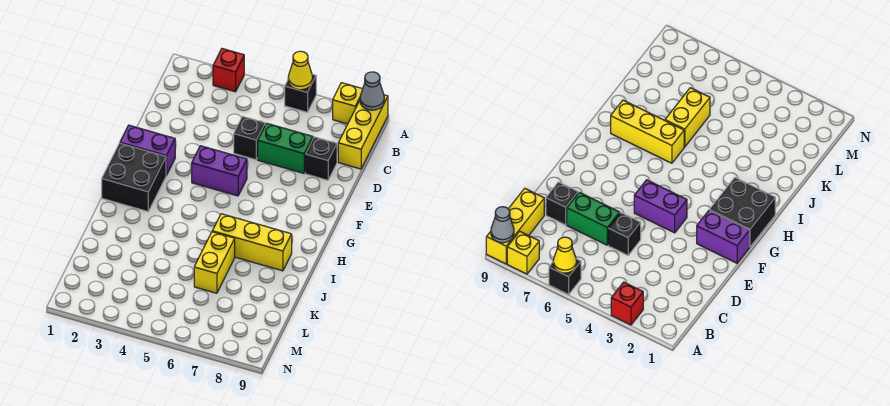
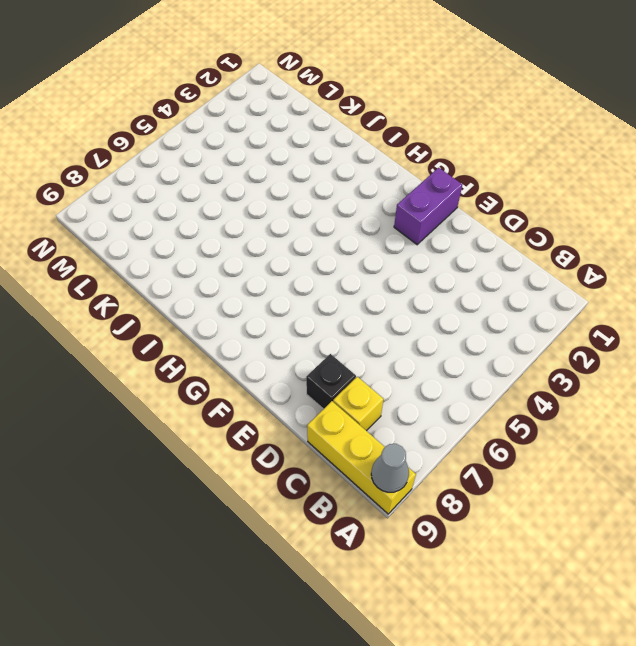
yellow 1x1 brick [333,377,383,431] -> yellow 1x1 brick moved to [333,83,362,124]
none -> red 1x1 brick [213,49,244,92]
none -> black 1x1 brick [285,74,316,112]
none -> black 1x1 brick [234,116,265,160]

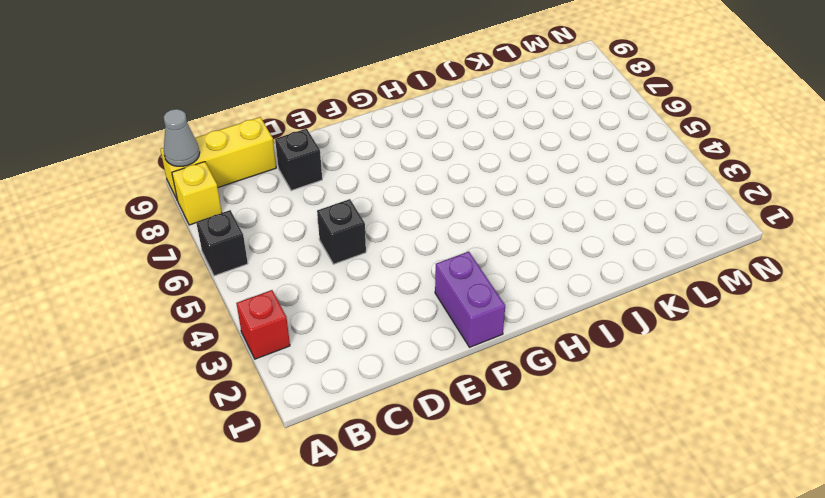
none -> green 1x2 brick [258,123,313,173]
none -> purple 1x2 brick [192,146,247,196]
none -> black 2x2 brick [102,143,166,212]

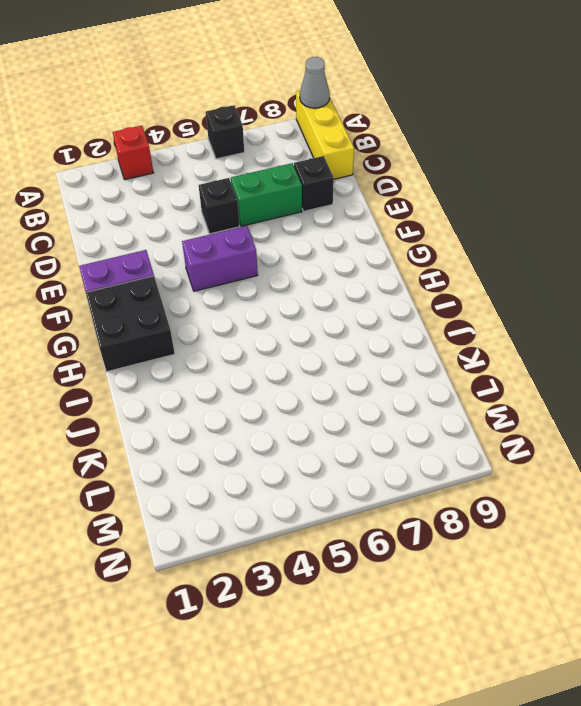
none -> yellow 1x1 brick [333,83,362,124]
none -> yellow 1x3 brick [212,214,292,271]
none -> yellow 1x2 brick [194,232,235,293]

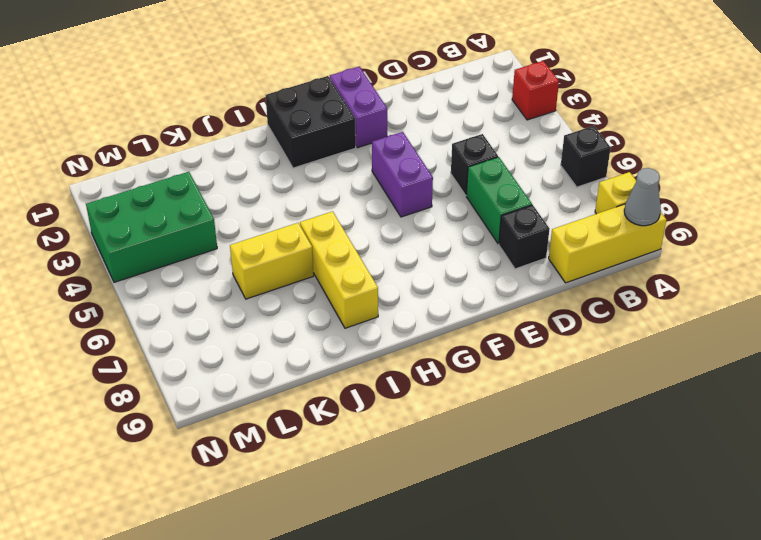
green 2x3 brick [86,172,217,282] -> none
none -> yellow 1x1 cone [288,51,313,90]

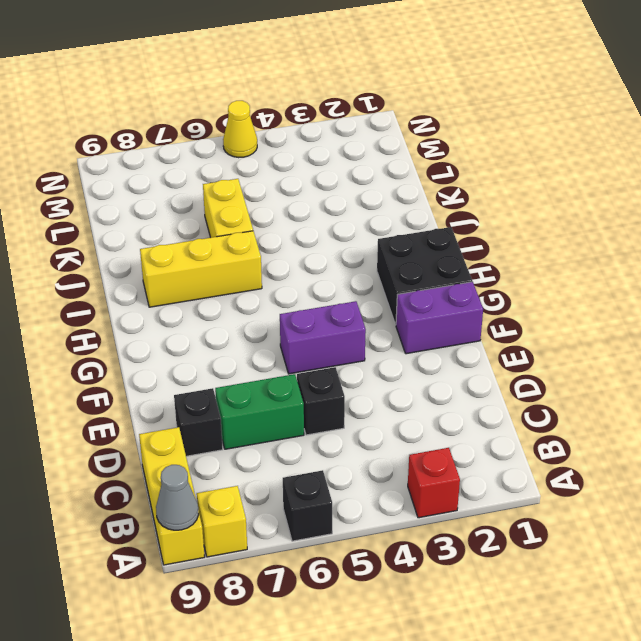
yellow 1x1 cone [223,101,257,158] -> yellow 1x1 cone moved to [288,51,313,90]

